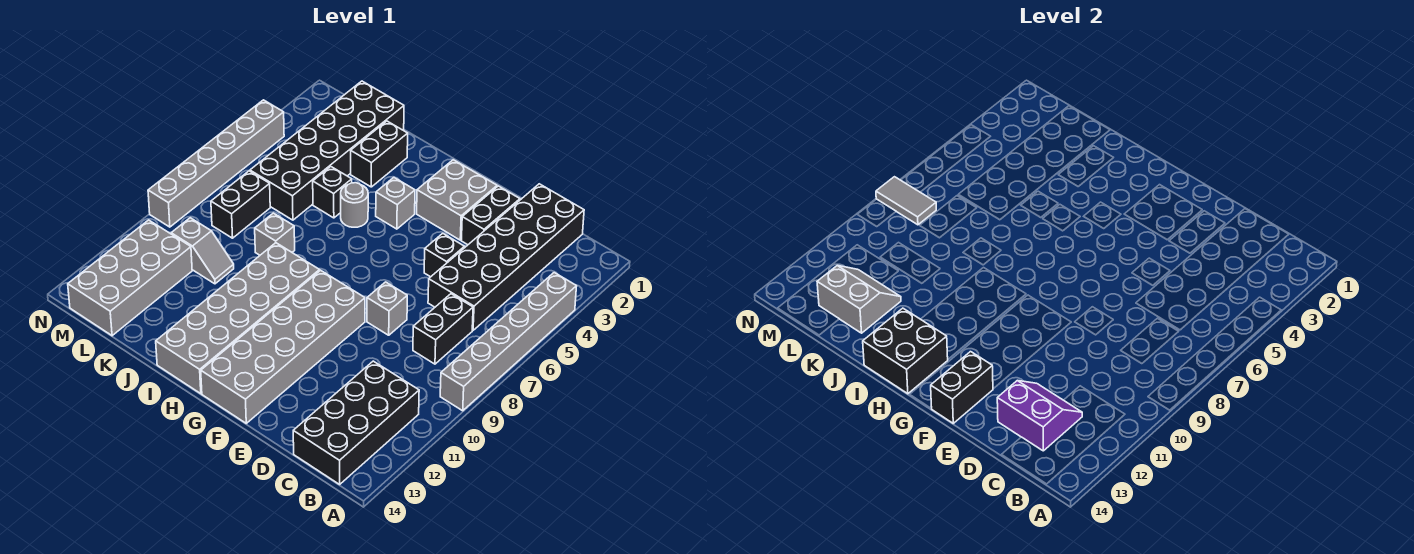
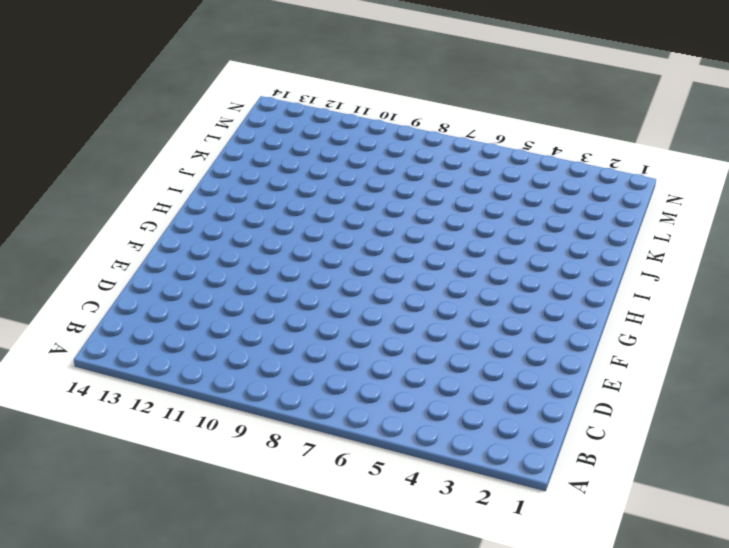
none -> grey 1x6 brick [440,273,577,411]
none -> black 2x4 brick [293,361,419,484]
none -> black 2x6 brick [428,184,584,330]

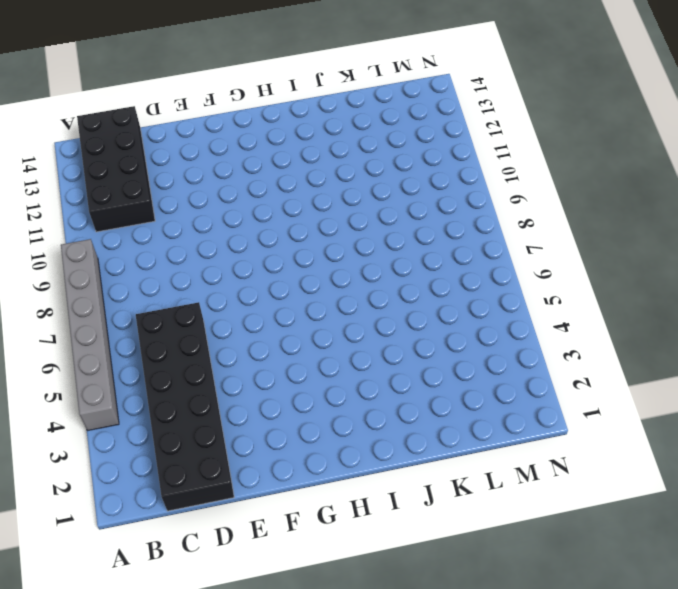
none -> black 1x2 brick [413,294,473,364]
none -> black 1x2 brick [461,186,520,245]
none -> black 1x1 brick [424,233,464,277]

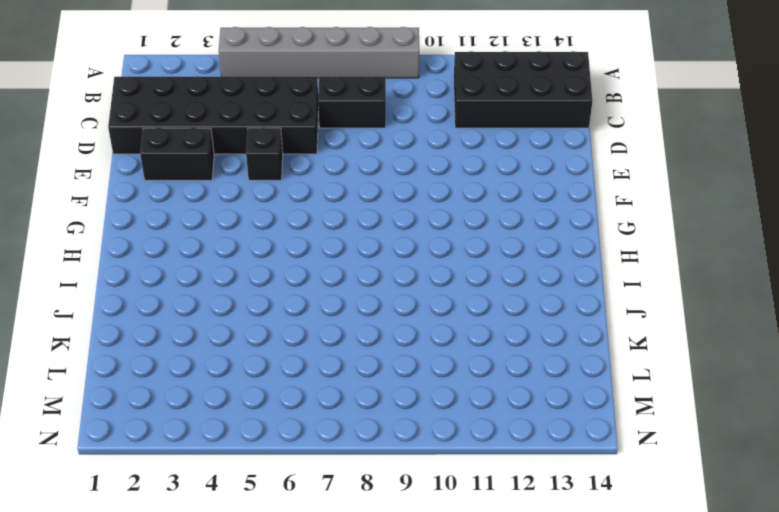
none -> grey 1x1 brick [367,282,407,335]
none -> grey 2x2 brick [417,160,497,240]
none -> grey 2x6 brick [201,270,365,423]

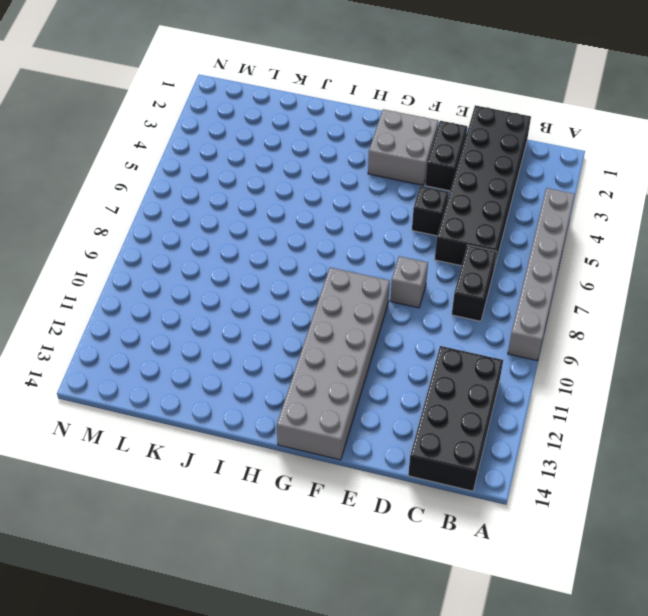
none -> grey 1x1 brick [376,178,415,229]
none -> grey 2x6 brick [156,243,320,394]
none -> grey 1x1 round brick [341,183,368,227]

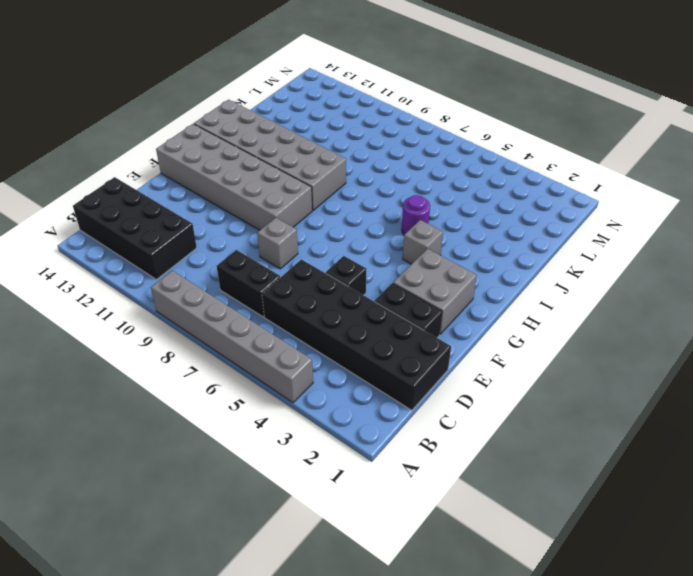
purple 1x1 round brick [402,195,430,235] -> grey 1x1 round brick [341,183,368,227]
none -> black 1x2 brick [351,121,408,187]
none -> black 1x1 brick [313,167,352,218]
none -> grey 1x1 brick [255,213,295,255]

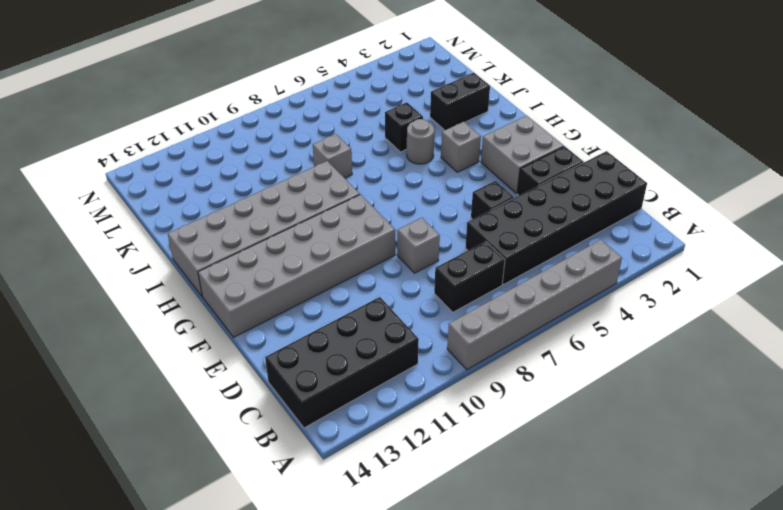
none -> black 2x6 brick [250,81,404,220]
none -> grey 1x2 slope [171,218,234,284]
none -> black 1x2 brick [211,171,270,238]

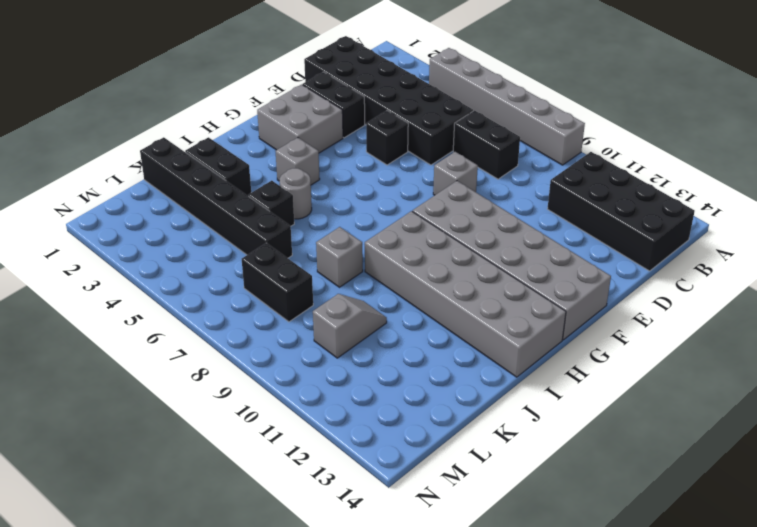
black 1x6 brick [140,137,292,258] -> black 2x6 brick [250,81,404,220]
none -> grey 2x4 brick [68,220,192,336]
none -> grey 1x6 brick [148,100,284,227]
none -> purple 2x2 slope [997,381,1082,451]

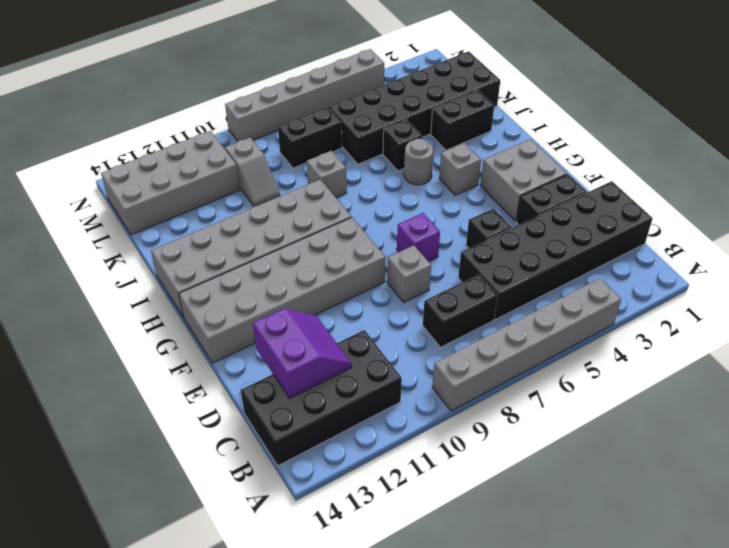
purple 1x1 brick [397,213,440,262] -> none
none -> black 1x2 brick [931,352,993,423]
none -> black 2x2 brick [863,308,948,394]
none -> grey 2x2 slope [817,266,901,333]

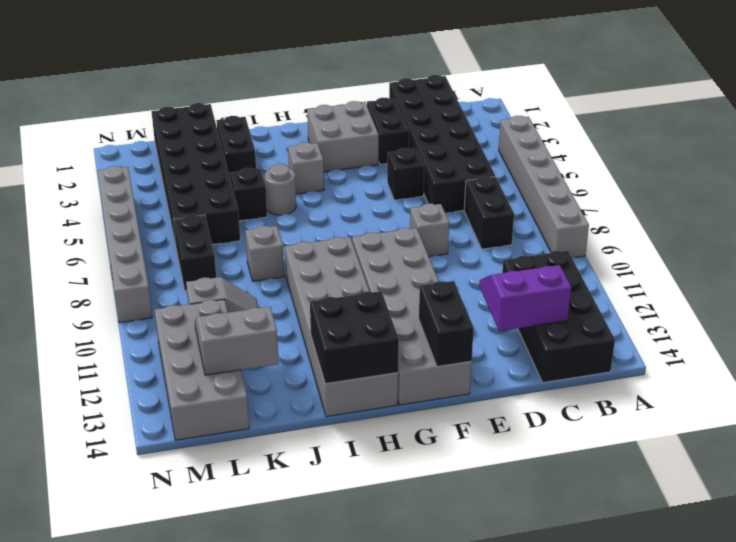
none -> grey 1x2 tile [876,177,936,225]

